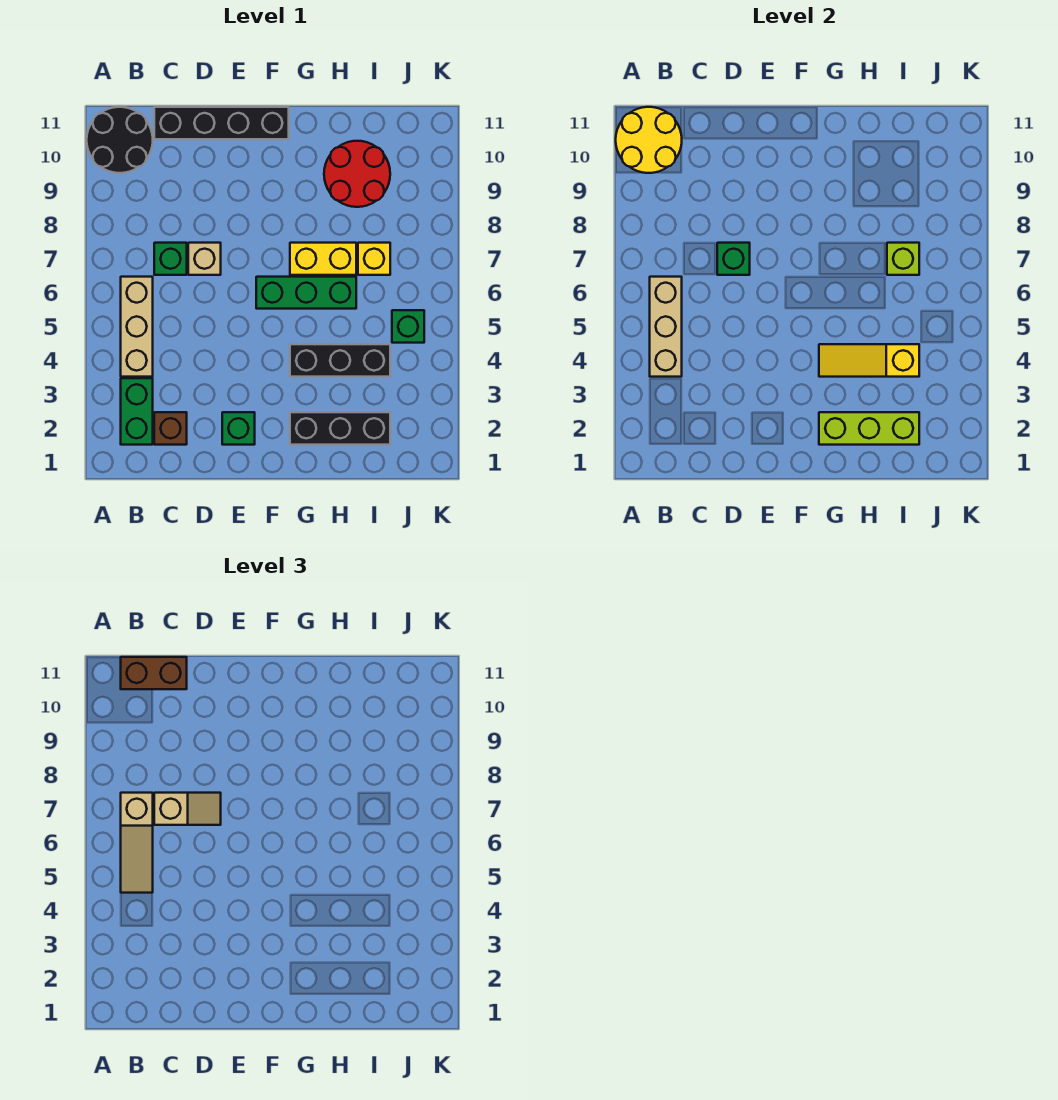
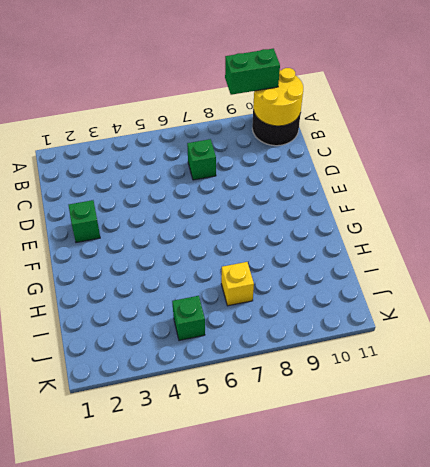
green 1x2 brick [225,49,280,95] -> green 1x2 brick moved to [121,378,153,445]
none -> tan 1x3 brick [121,277,153,377]
none -> brown 1x1 brick [154,412,187,445]
none -> black 1x4 brick [154,107,289,139]

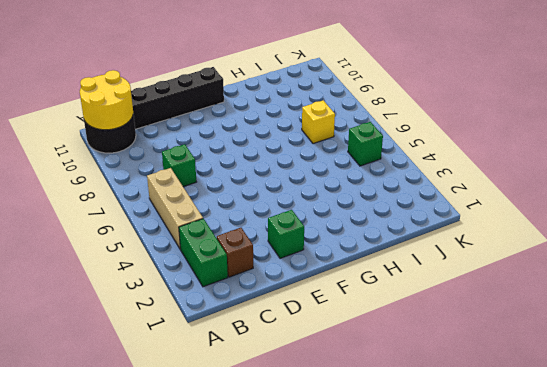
none -> tan 1x1 brick [188,243,221,275]
none -> green 1x3 brick [256,277,356,309]
none -> black 1x3 brick [290,412,390,445]

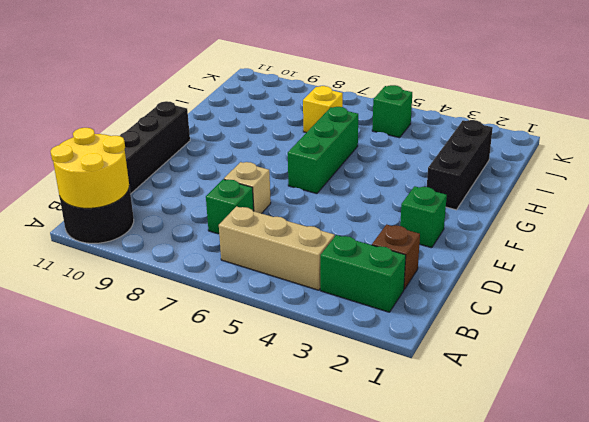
none -> black 1x3 brick [290,344,390,377]
none -> yellow 1x2 brick [290,243,356,275]
none -> red 2x2 round brick [324,141,390,207]

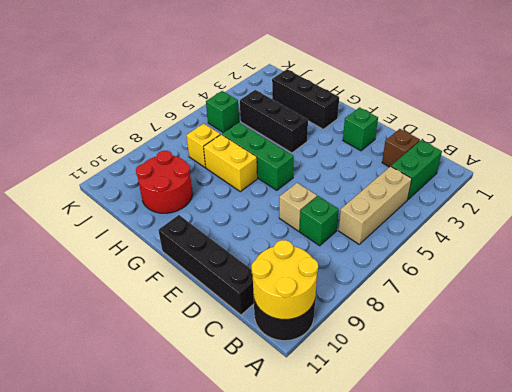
none -> tan 1x3 brick [650,277,682,377]
none -> green 1x1 brick [717,243,750,275]
none -> lime 1x3 brick [819,412,919,445]

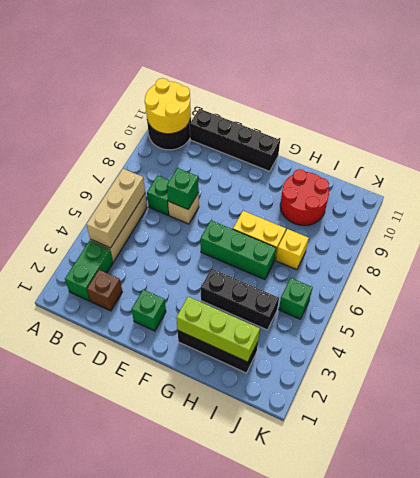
none -> yellow 1x3 slope [819,344,919,377]
none -> lime 1x1 brick [887,243,919,275]
none -> tan 1x3 slope [121,793,153,893]

